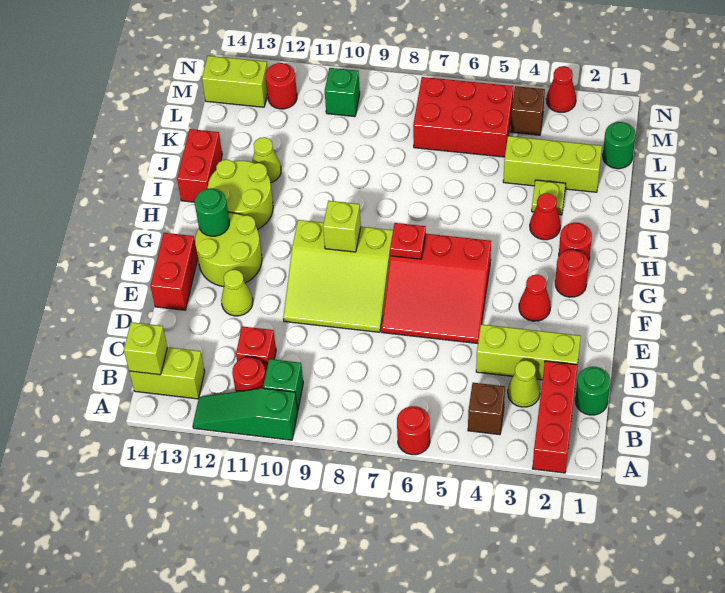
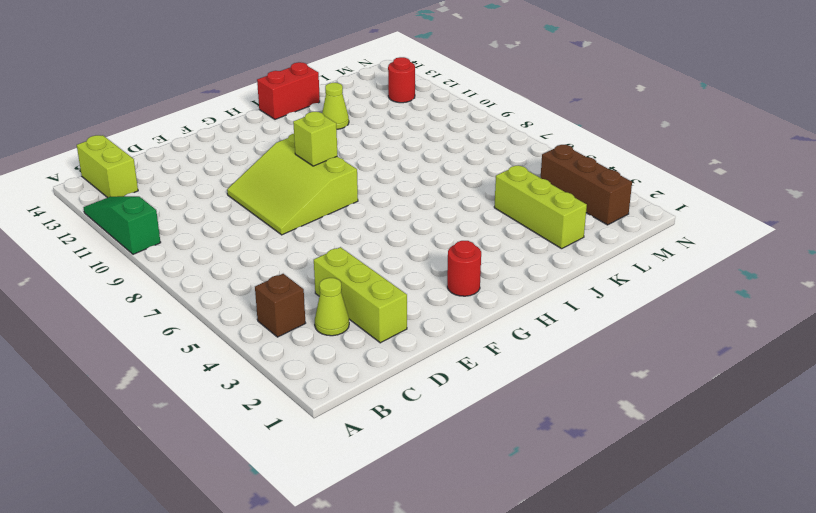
brown 1x3 brick [541,145,632,225] -> brown 1x1 brick [511,86,545,135]
none -> red 1x3 brick [532,361,577,473]
none -> red 1x1 round brick [397,406,430,455]
none -> green 1x1 brick [263,359,303,410]
none -> red 1x1 round brick [232,357,266,392]

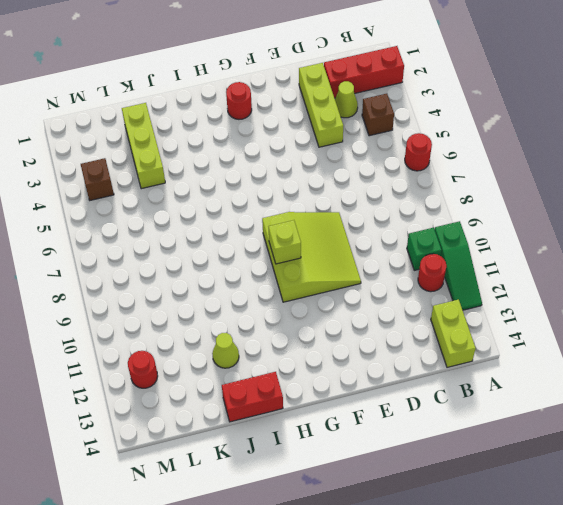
none -> green 1x1 round brick [575,367,610,415]
none -> red 1x1 brick [236,326,276,374]
none -> red 3x3 slope [381,234,491,343]
none -> lime 1x1 cone [221,270,253,316]

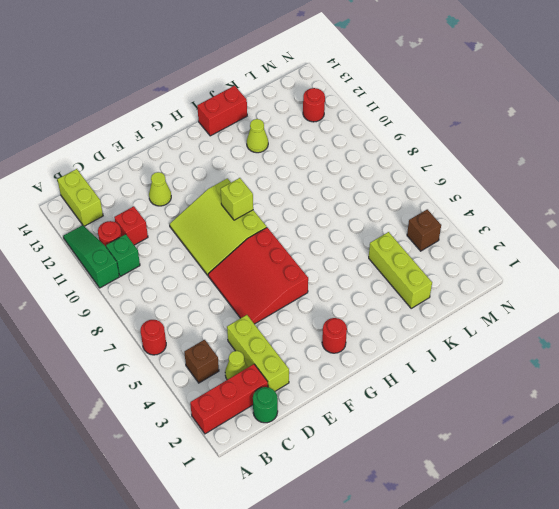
none -> red 1x2 brick [150,233,198,310]
none -> red 1x1 cone [519,275,551,321]
none -> lime 2x2 round brick [195,213,262,287]
none -> red 1x1 round brick [559,223,592,261]

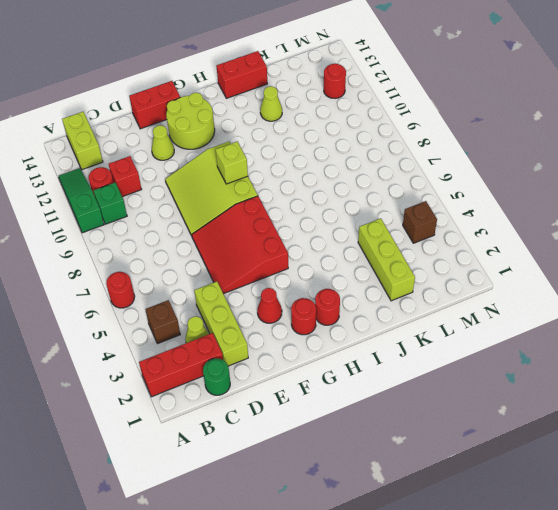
none -> lime 2x2 round brick [208,160,273,229]
none -> red 1x1 cone [530,193,561,240]
none -> lime 1x1 plate [532,180,566,215]
none -> green 1x1 round brick [603,122,636,169]

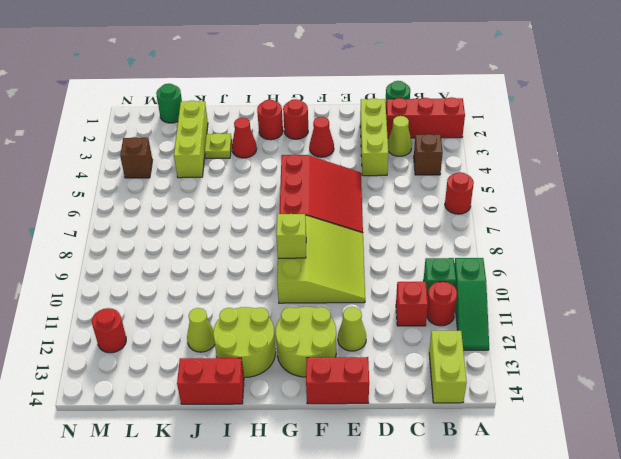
none -> red 2x3 brick [413,77,513,157]
none -> green 1x1 brick [325,68,360,117]
none -> lime 1x2 brick [202,56,268,107]
none -> red 1x1 cone [546,66,576,112]

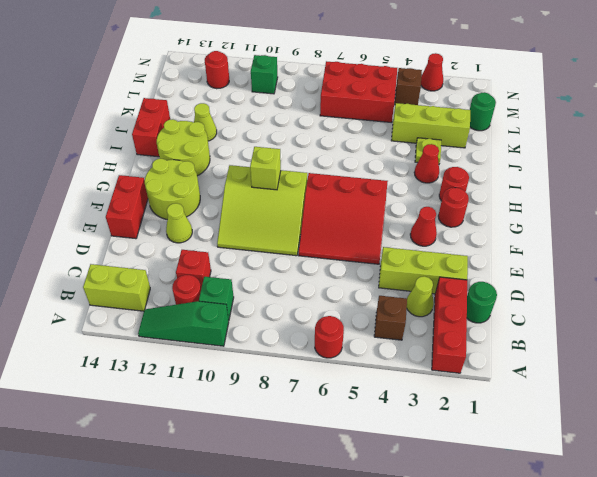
none -> lime 1x2 brick [202,56,268,107]
none -> lime 1x1 brick [124,322,167,375]
none -> red 1x1 plate [390,223,426,259]
none -> green 1x1 round brick [195,188,229,236]

